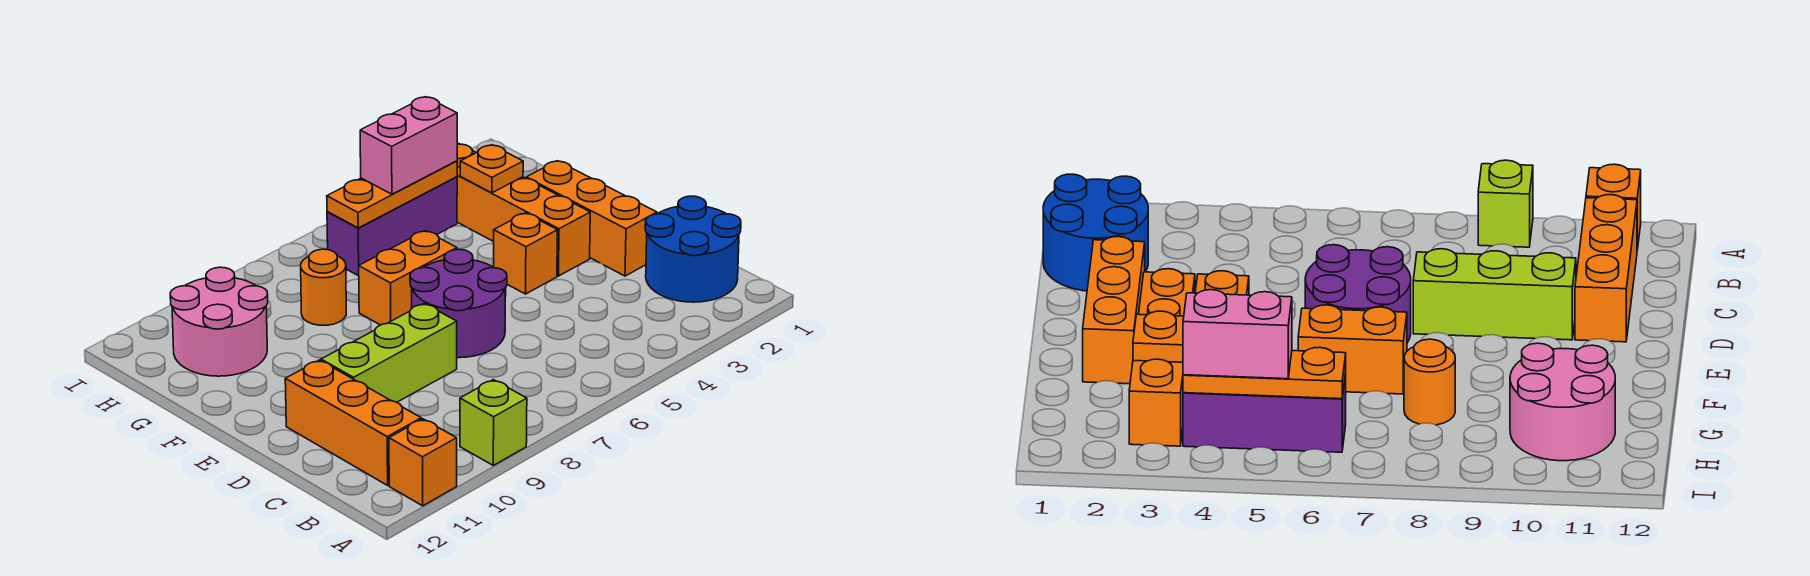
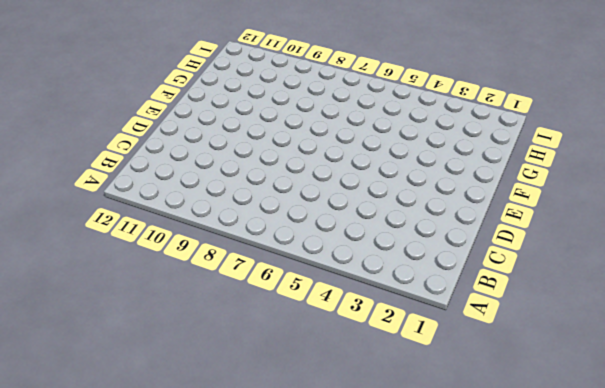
none -> lime 1x1 brick [460,380,527,465]
none -> orange 1x1 brick [389,419,457,506]
none -> blue 2x2 round brick [645,196,741,302]

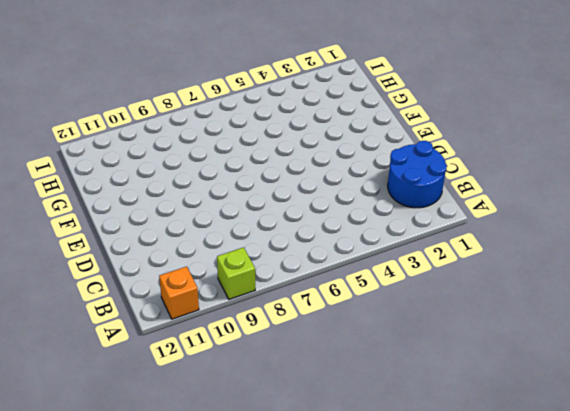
none -> orange 1x3 brick [285,360,421,485]
none -> orange 1x3 brick [526,161,657,276]
none -> purple 2x2 round brick [410,249,507,358]

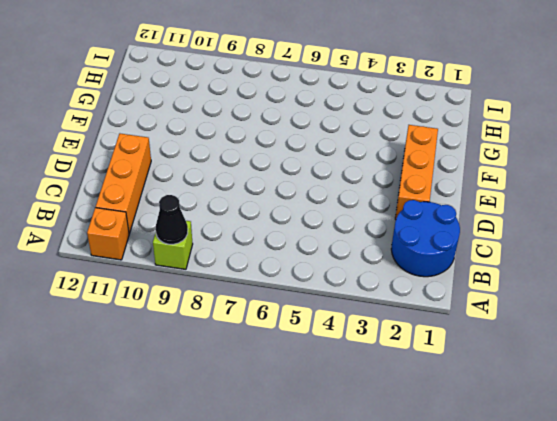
black 1x1 cone [156,195,188,244] -> none
none -> purple 2x2 round brick [410,249,507,358]
none -> lime 1x3 brick [321,303,457,402]
none -> orange 1x4 brick [457,144,590,276]

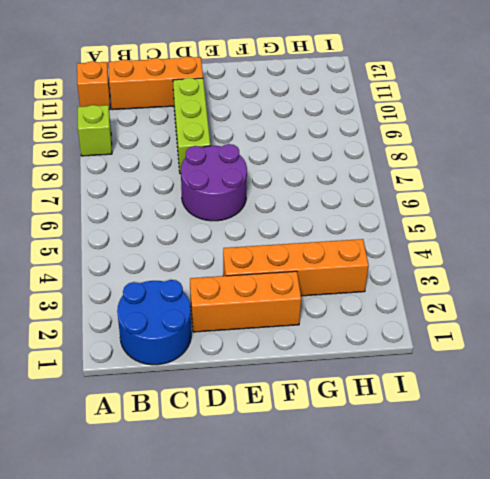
none -> orange 1x1 brick [494,213,557,294]
none -> orange 1x2 brick [359,231,457,325]
none -> orange 1x1 round brick [301,249,346,325]

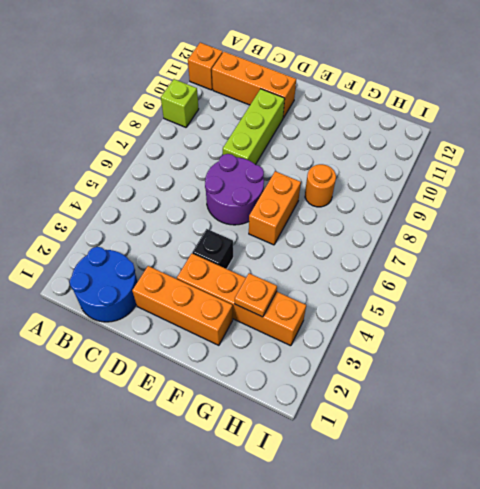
black 1x1 brick [192,229,233,269] -> orange 1x1 brick [494,213,557,294]
none -> pink 2x2 round brick [170,267,268,376]
none -> purple 1x3 brick [327,177,457,276]
none -> orange 1x3 plate [327,161,457,228]

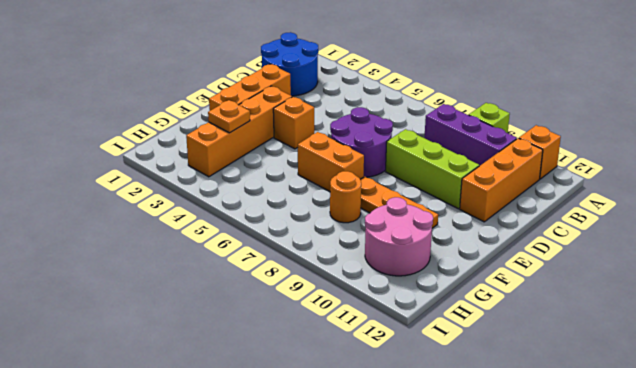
purple 1x3 brick [425,104,517,166] -> purple 1x3 brick moved to [327,177,457,276]
orange 1x3 plate [360,177,438,228] -> orange 1x3 plate moved to [327,161,457,228]
none -> pink 1x2 brick [360,97,457,194]

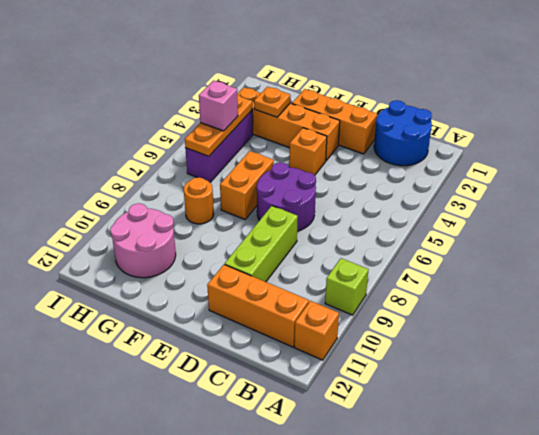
pink 1x1 brick [199,81,238,131] -> pink 1x2 brick [360,97,457,194]

